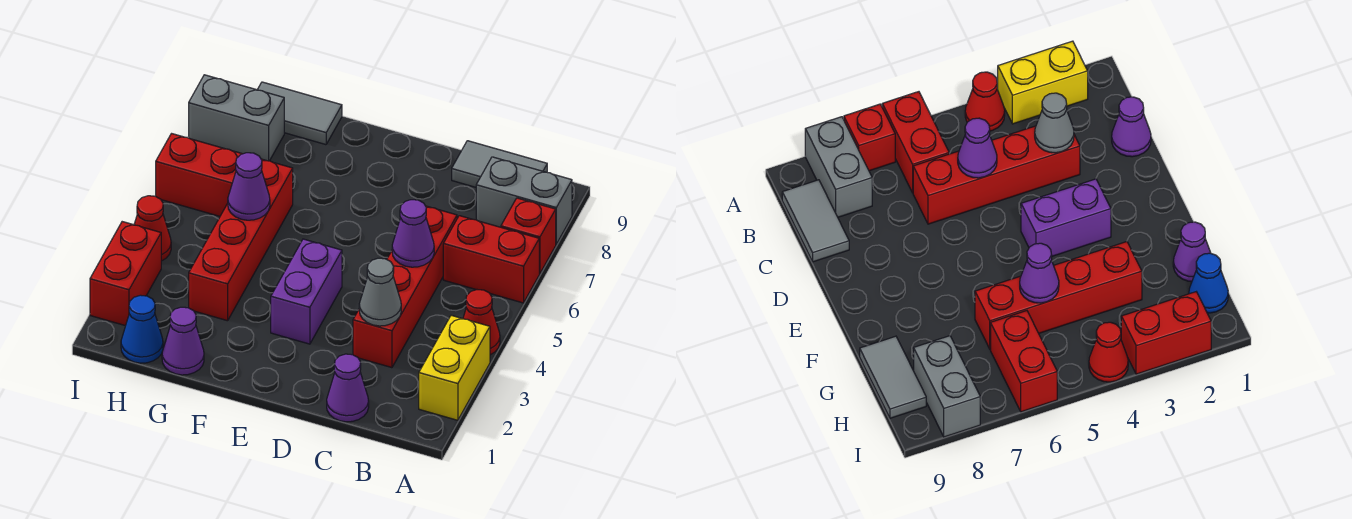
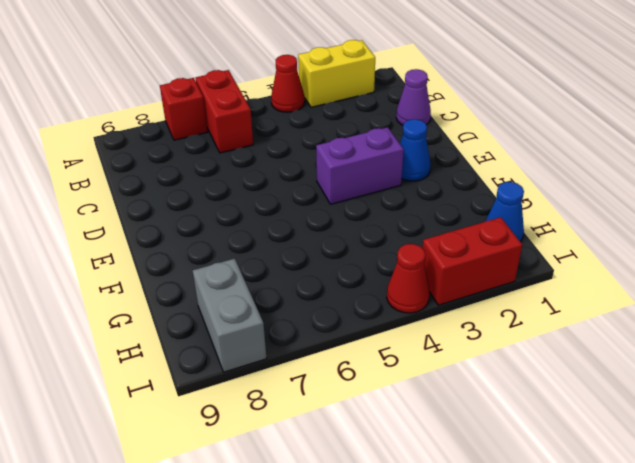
blue 1x1 cone [400,119,430,181] -> none
none -> grey 1x2 brick [476,157,572,244]
none -> grey 1x2 tile [452,141,547,187]
none -> red 1x4 brick [353,206,457,368]

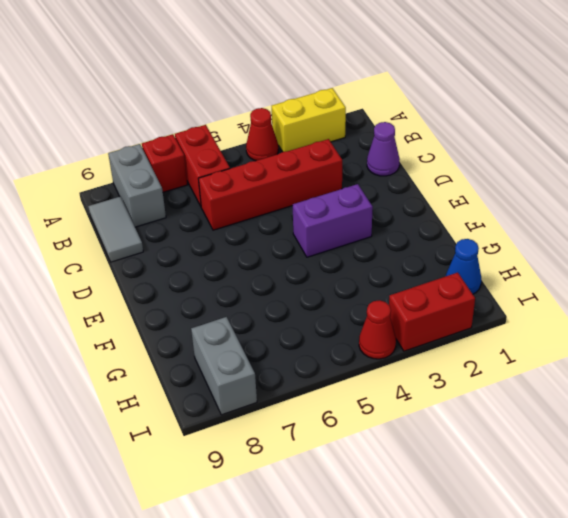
none -> purple 1x1 cone [162,307,204,375]
none -> red 1x4 brick [189,159,293,321]
none -> grey 1x2 tile [257,82,342,145]

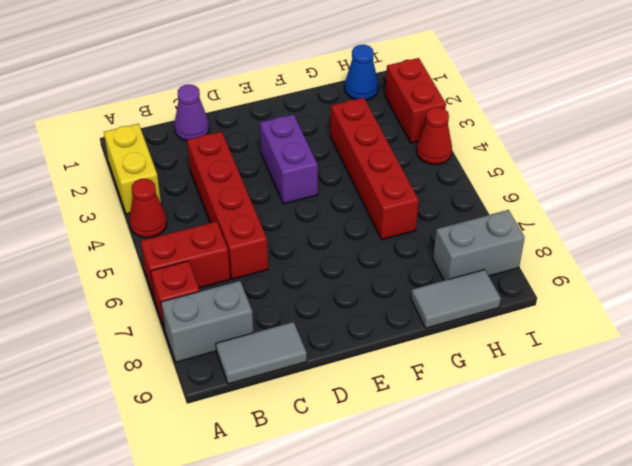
none -> purple 1x1 cone [162,307,204,375]
none -> red 1x2 brick [156,134,242,216]
none -> grey 1x1 cone [359,258,401,326]

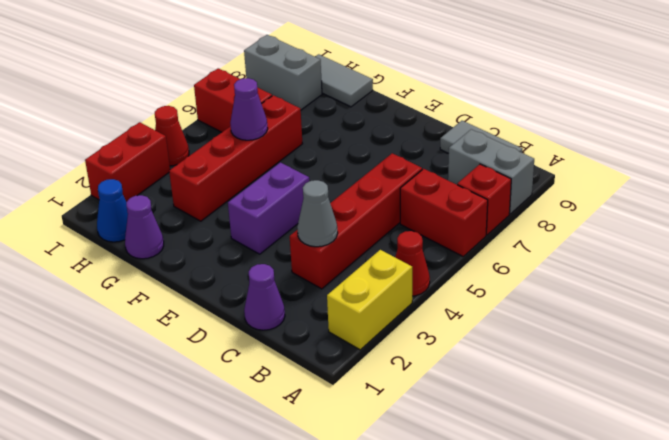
none -> purple 1x1 cone [392,200,434,267]

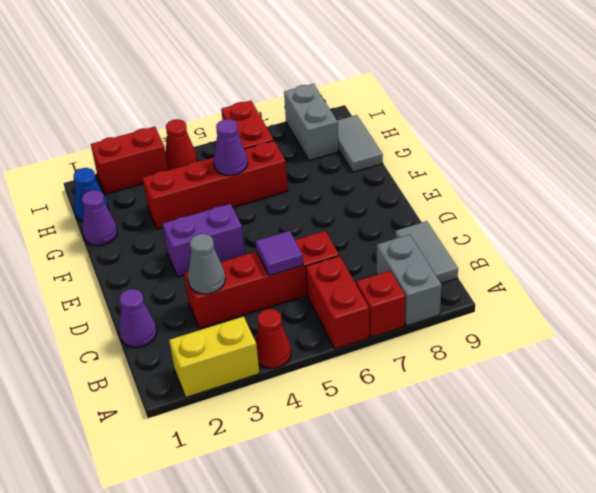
purple 1x1 tile [256,231,303,276] -> purple 1x1 cone [392,200,434,267]

